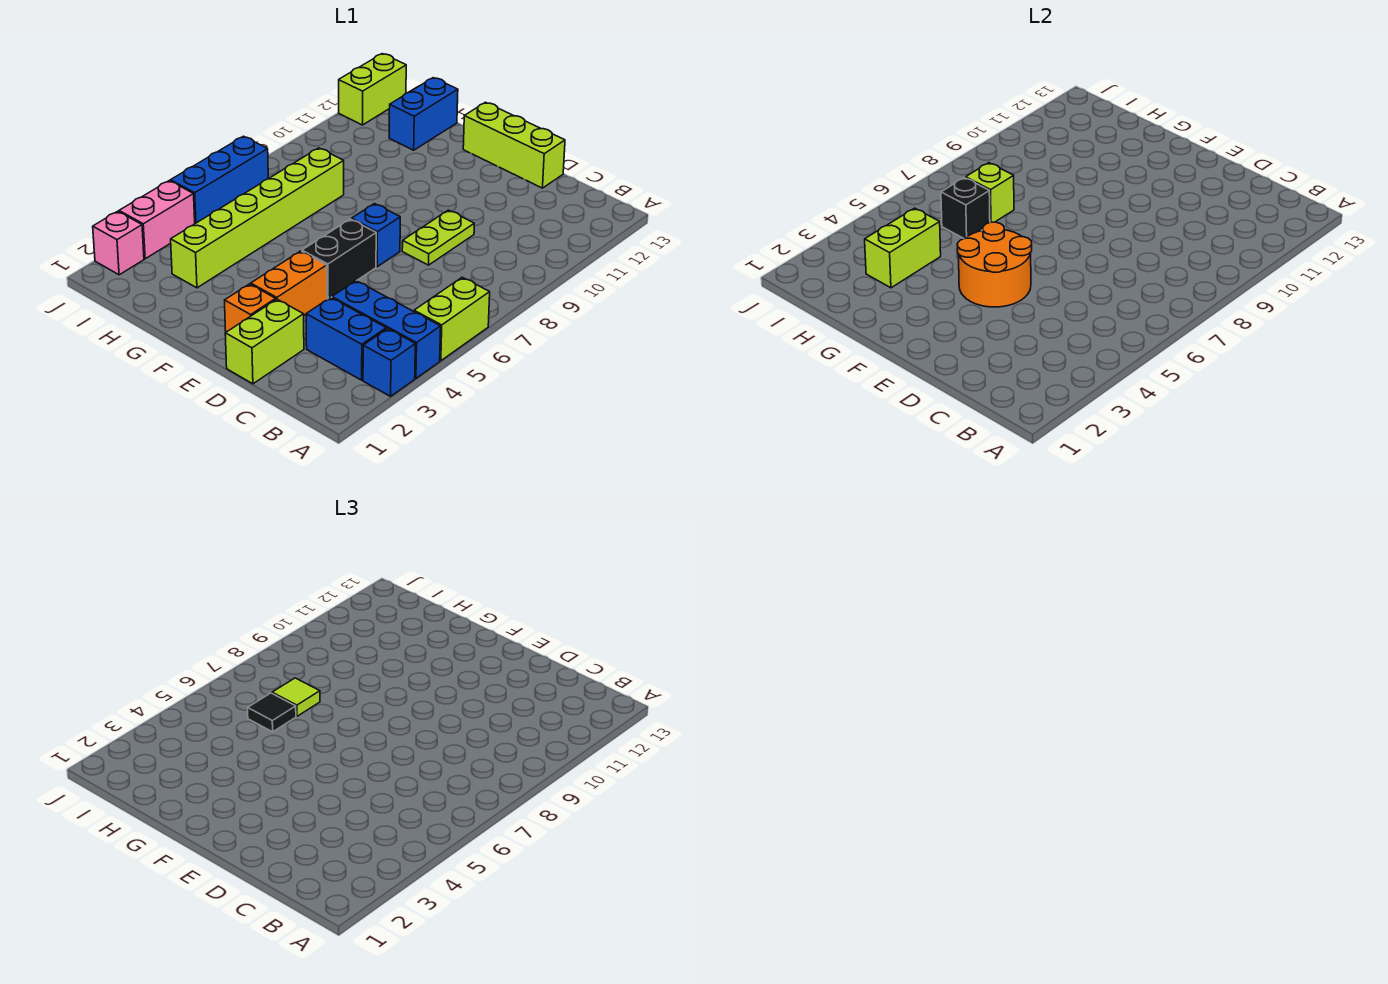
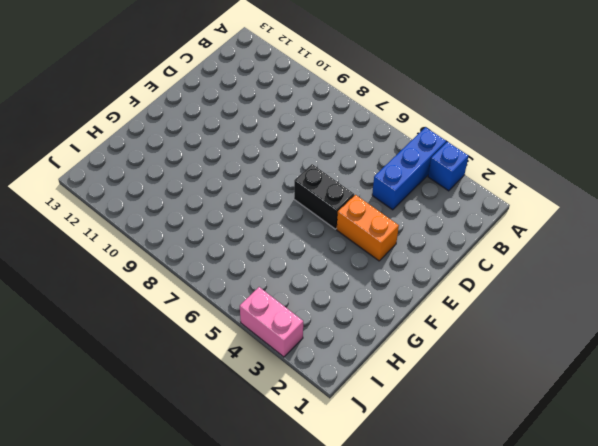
none -> lime 1x2 brick [414,277,490,361]
none -> blue 1x2 brick [306,297,386,380]
none -> lime 1x2 brick [225,299,304,384]

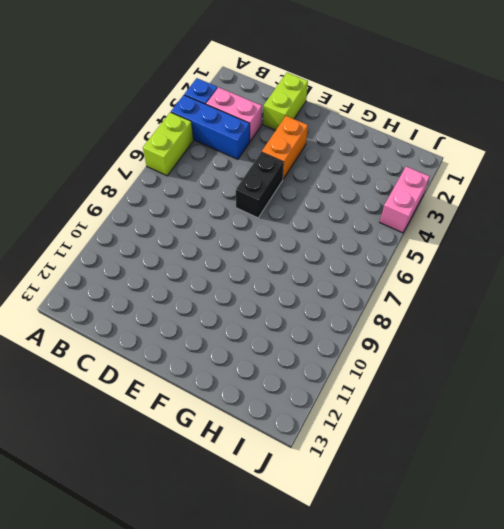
pink 1x2 brick [206,87,262,141] -> blue 1x2 brick [306,297,386,380]
none -> lime 1x2 plate [402,210,474,265]
none -> lime 1x3 brick [463,102,565,188]
none -> orange 1x1 brick [225,284,276,332]

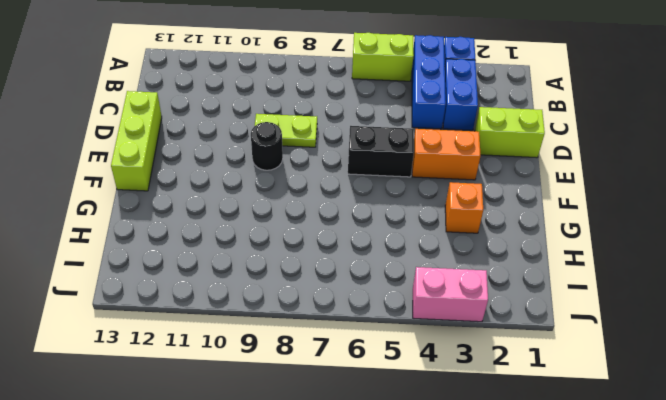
black 1x1 round brick [251,122,283,170] -> none
orange 1x1 brick [445,182,483,233] -> orange 1x1 brick moved to [225,284,276,332]
none -> blue 1x1 brick [351,204,400,267]
none -> lime 1x6 brick [171,148,344,288]
none -> blue 1x2 brick [389,78,458,150]

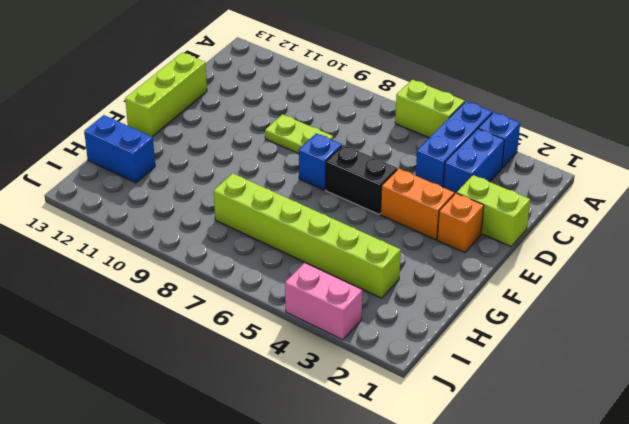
none -> pink 1x1 brick [93,211,144,275]
none -> blue 1x3 brick [170,136,268,224]
none -> lime 1x2 brick [339,54,406,125]

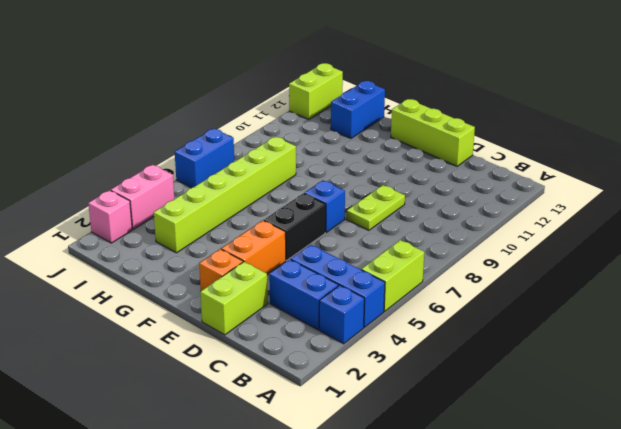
blue 1x2 brick [175,128,234,188] -> blue 1x3 brick [170,136,268,224]
none -> orange 2x2 round brick [957,222,1032,307]
none -> lime 1x2 brick [865,208,941,288]
none -> black 1x1 brick [941,178,990,239]

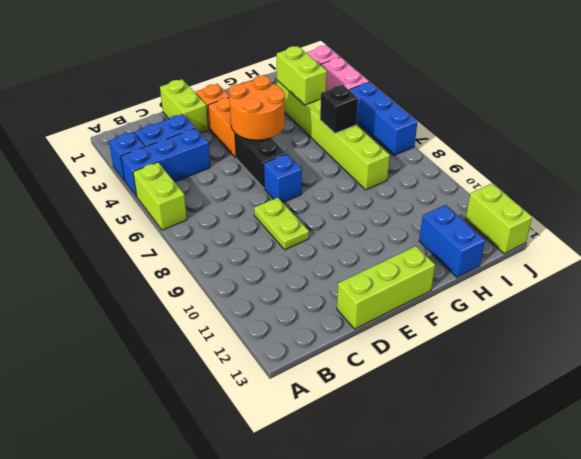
none -> lime 1x1 brick [966,163,1014,222]
none -> black 1x1 tile [248,693,296,732]
none -> lime 1x1 tile [272,678,320,716]

